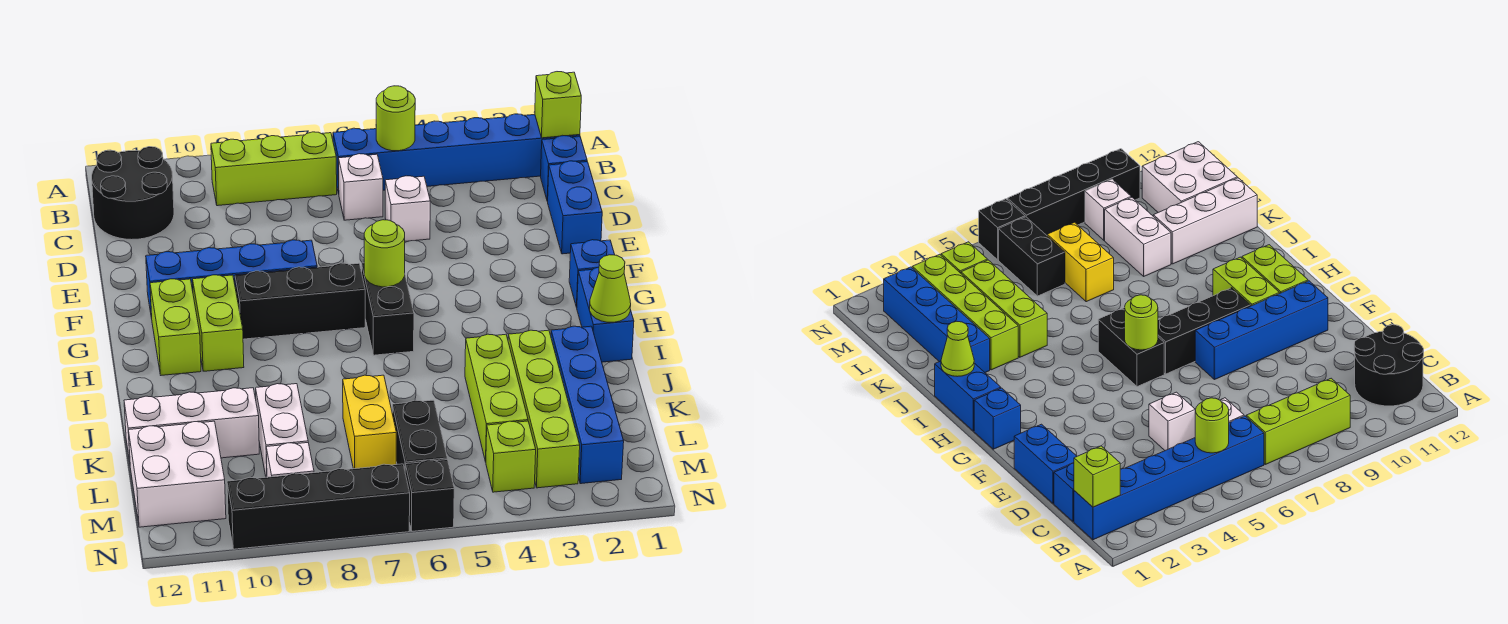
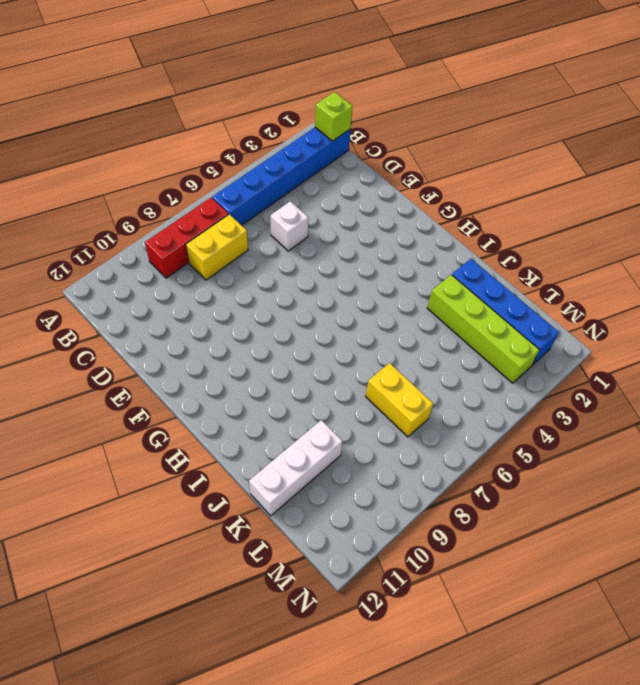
red 1x3 brick [145,198,228,278] -> lime 1x3 brick [211,132,337,206]
yellow 1x2 brick [186,214,248,280] -> none
none -> black 2x2 round brick [92,147,174,240]
none -> blue 1x1 brick [541,135,587,201]
none -> white 1x1 brick [339,154,383,220]
none -> blue 1x2 brick [547,161,602,254]

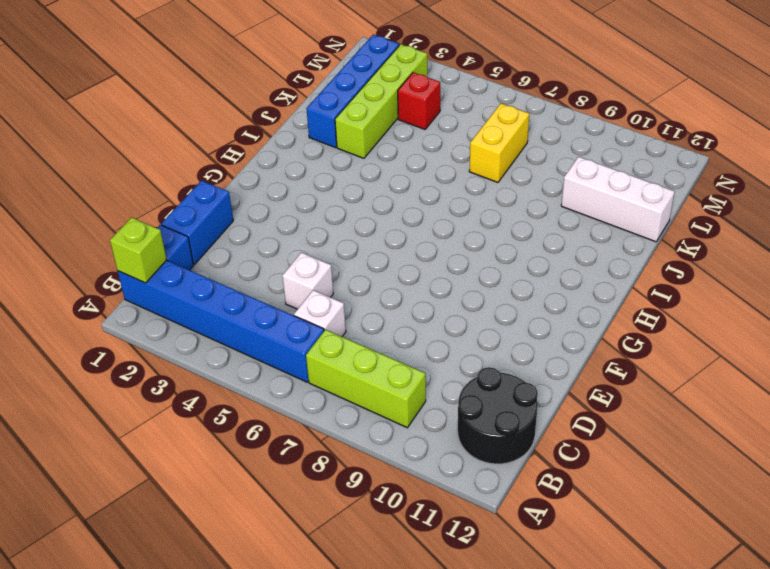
red 1x1 brick [398,72,440,129] -> lime 1x3 brick [465,334,528,462]
none -> blue 1x4 brick [146,240,317,318]
none -> blue 1x1 brick [569,240,615,307]
none -> black 1x2 brick [362,263,414,355]
none -> black 1x3 brick [235,263,365,339]

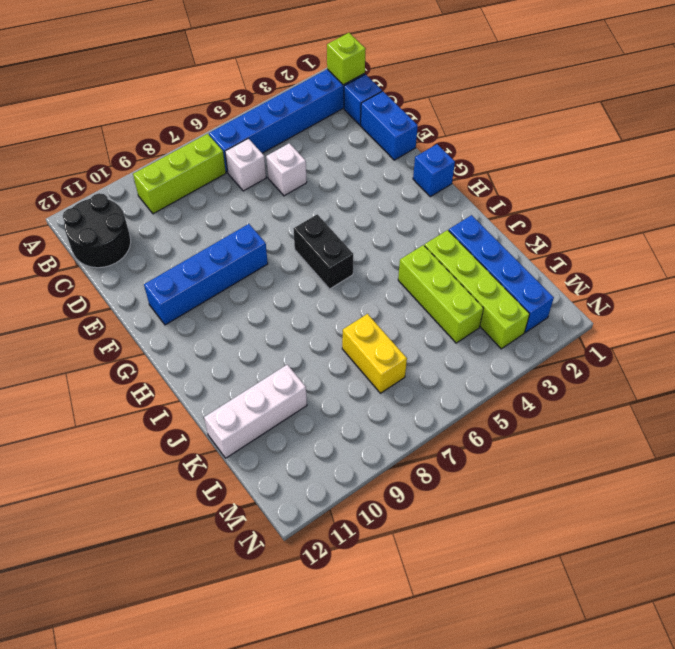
none -> black 1x3 brick [235,263,365,339]
none -> lime 1x2 brick [193,275,244,371]
none -> lime 1x2 brick [150,279,201,375]
none -> blue 1x2 brick [577,267,634,362]

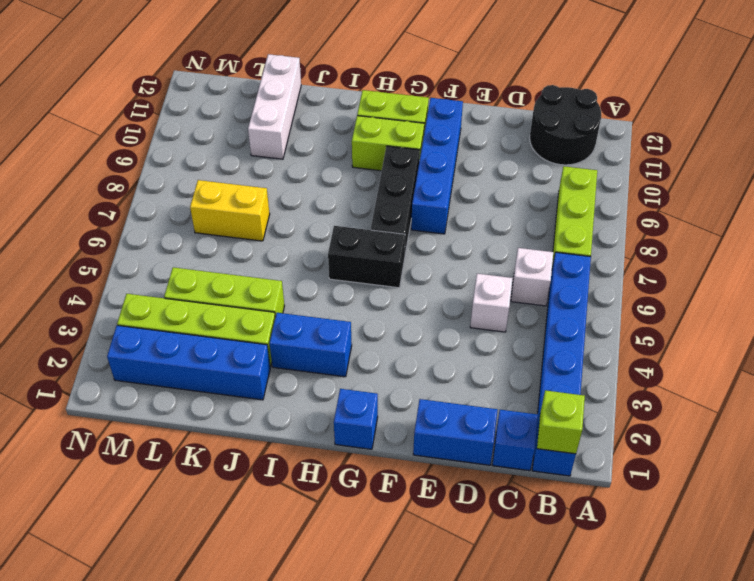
blue 1x2 brick [270,313,352,377] -> blue 1x2 brick moved to [577,267,634,362]
none -> white 1x2 brick [256,384,308,477]
none -> black 1x2 brick [392,400,447,469]
none -> white 2x2 brick [128,421,226,527]
none -> lime 1x1 brick [486,421,536,492]

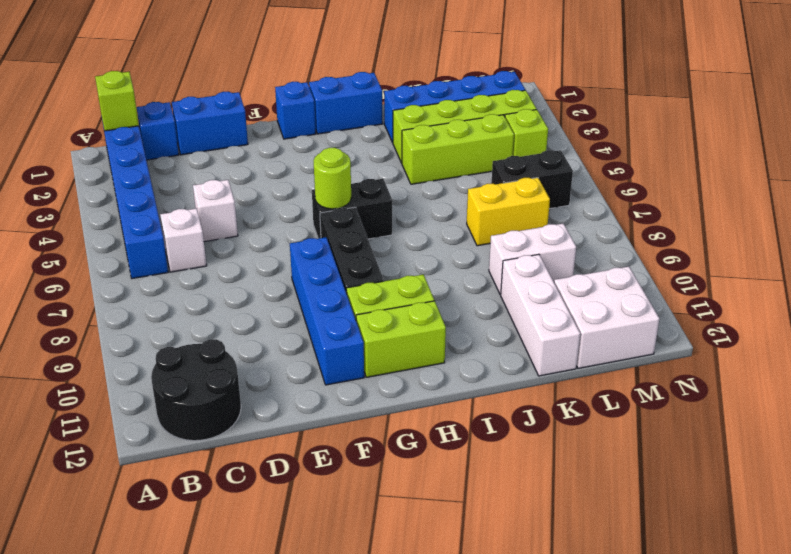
none -> lime 1x3 brick [211,132,337,206]
none -> white 1x1 brick [266,443,314,477]
none -> black 1x1 brick [405,460,454,531]
none -> black 1x4 brick [227,464,410,549]

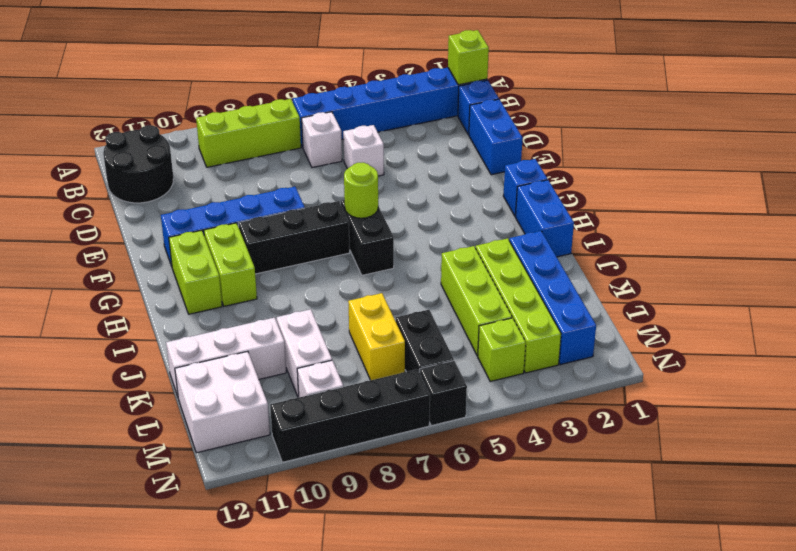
none -> lime 1x1 round brick [376,86,415,151]
none -> lime 1x1 cone [590,255,631,322]

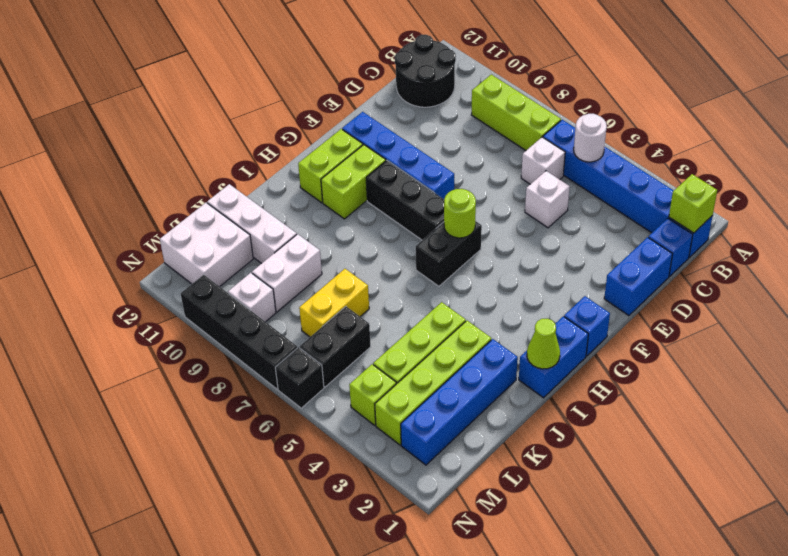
white 1x1 round brick [574,114,607,162] -> lime 1x1 round brick [376,86,415,151]

